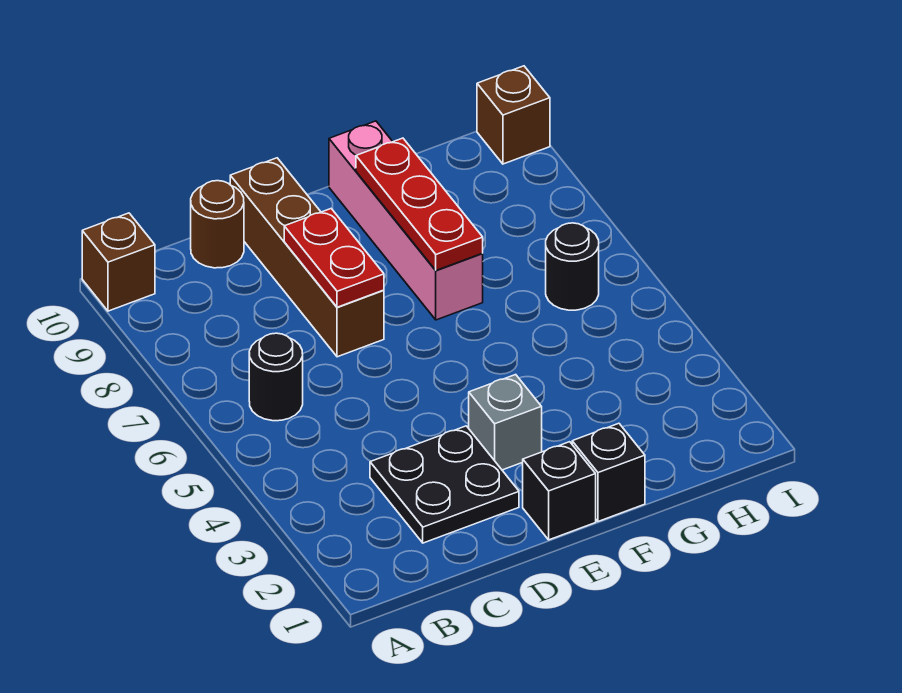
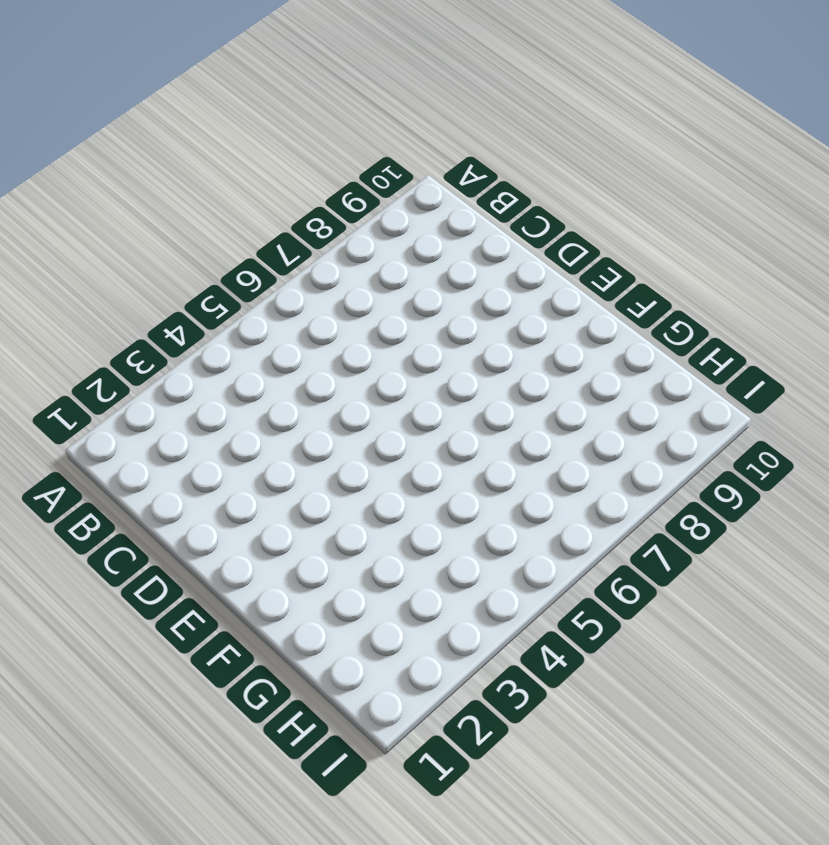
none -> brown 1x1 brick [82,213,155,311]
none -> black 1x1 round brick [249,333,303,421]
none -> black 2x2 plate [370,426,519,543]

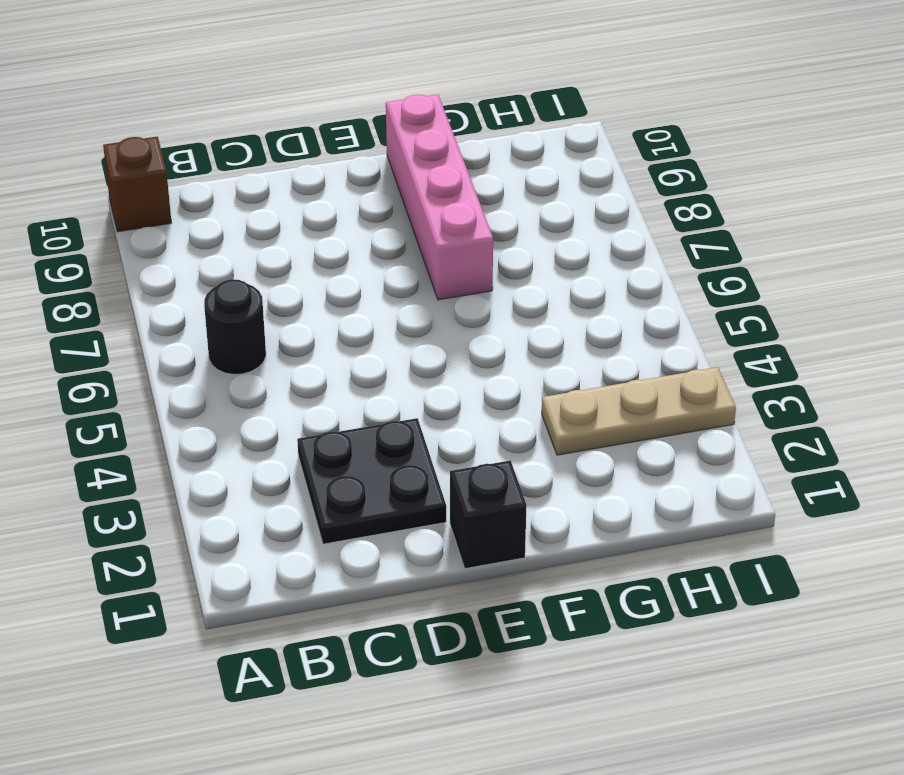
tan 1x3 plate [542,367,736,455] -> none
none -> brown 1x1 round brick [191,181,244,268]
none -> brown 1x4 brick [230,158,384,357]
none -> grey 1x1 brick [469,375,542,470]

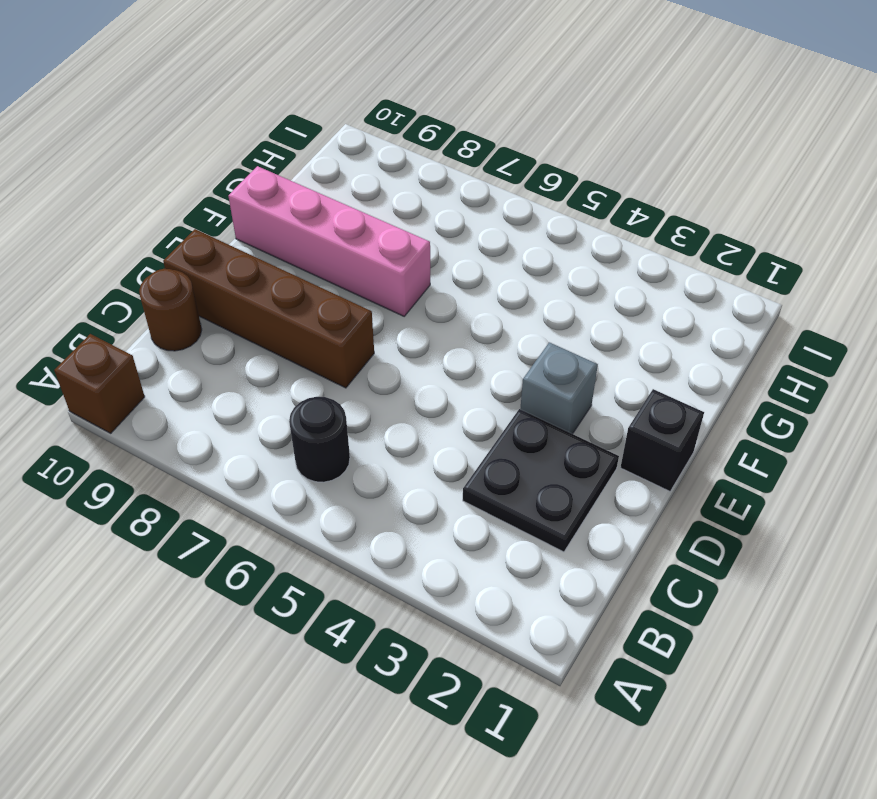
none -> black 1x1 brick [572,423,645,521]
none -> black 1x1 round brick [546,223,599,310]
none -> brown 1x1 brick [477,66,550,164]

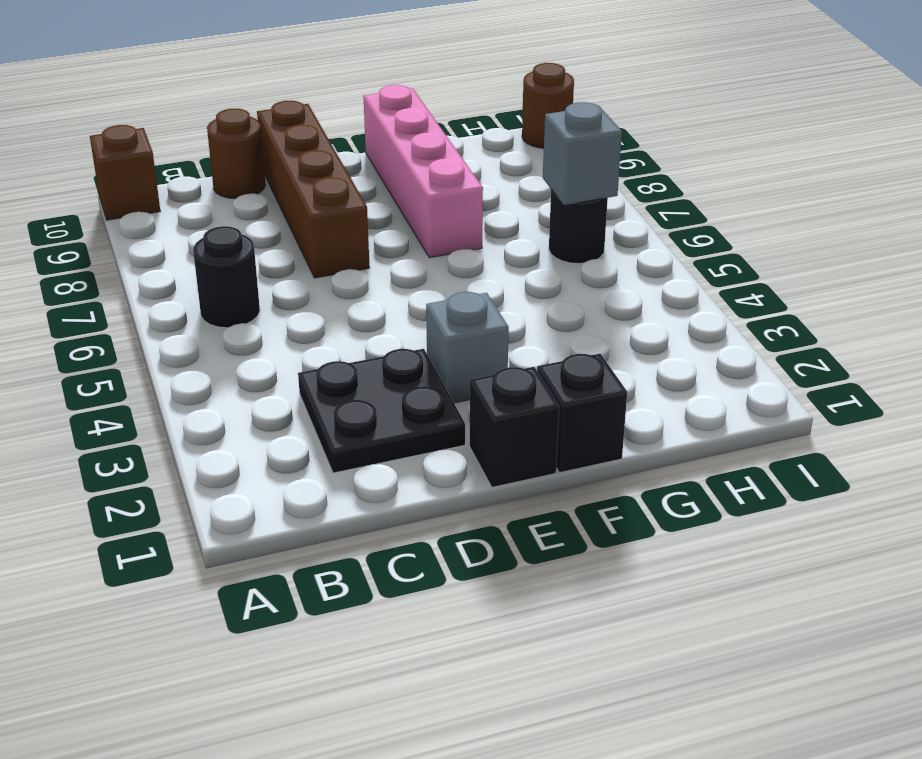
grey 1x1 brick [543,102,622,205] -> none
brown 1x1 round brick [522,63,574,148] -> brown 1x1 brick [477,66,550,164]
none -> red 1x2 plate [284,209,384,307]
none -> red 1x3 plate [356,138,483,270]

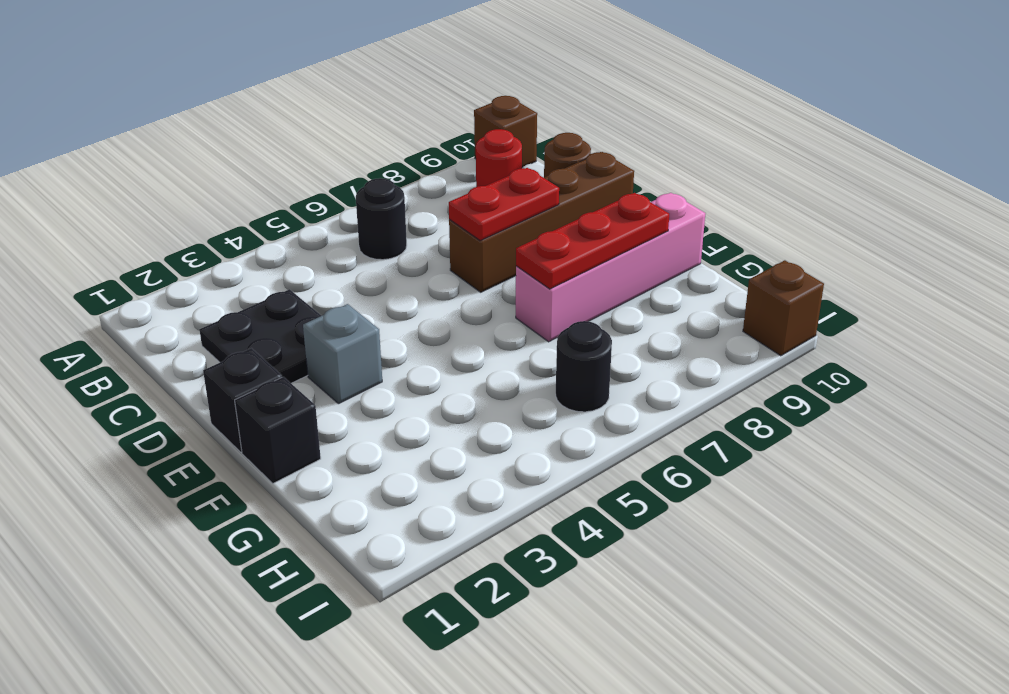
red 1x1 round brick [476,129,522,187] -> none

